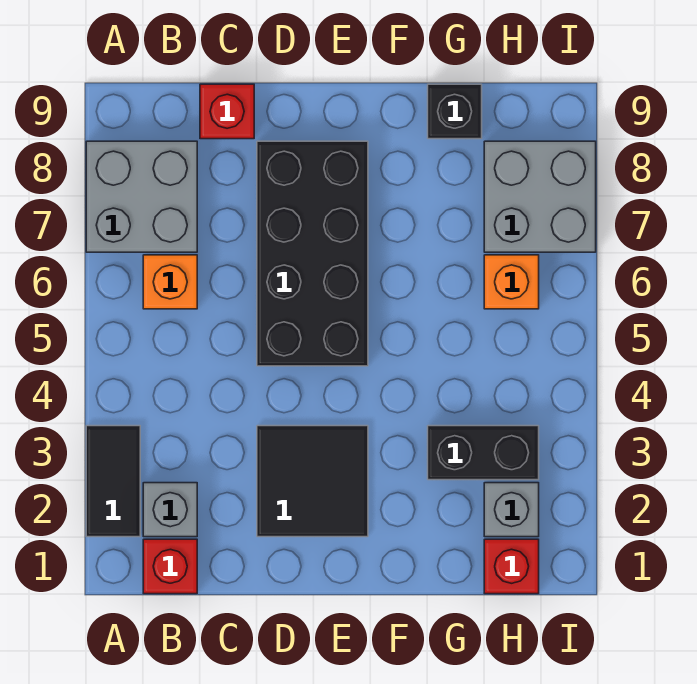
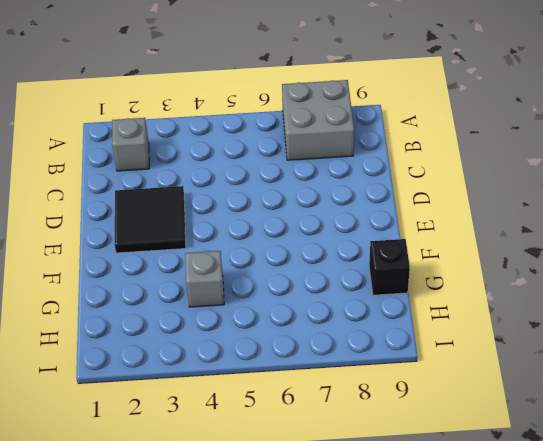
grey 1x1 brick [185,251,224,307] -> grey 1x1 brick moved to [484,483,539,537]
none -> black 1x2 tile [86,426,140,537]
none -> red 1x1 brick [143,539,197,594]
none -> orange 1x1 brick [143,255,197,309]

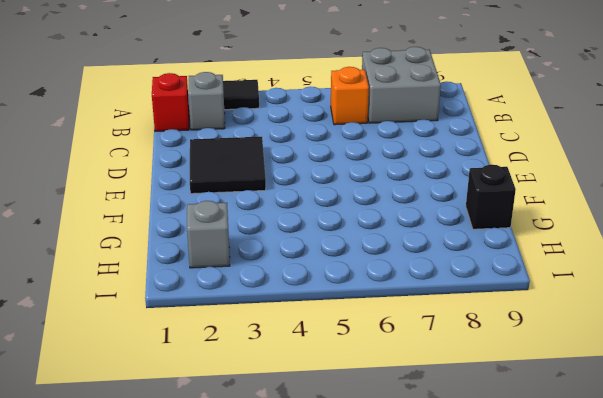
none -> red 1x1 brick [200,84,254,139]
none -> black 2x4 brick [257,141,368,366]
none -> black 1x2 brick [428,426,539,480]

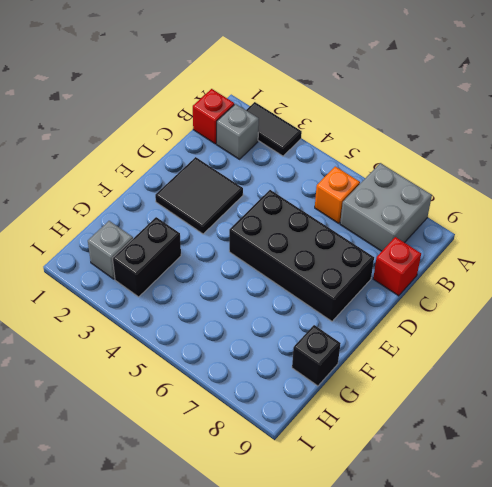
none -> red 1x1 brick [484,539,539,594]
none -> orange 1x1 brick [484,255,539,309]
none -> grey 2x2 brick [484,141,596,252]

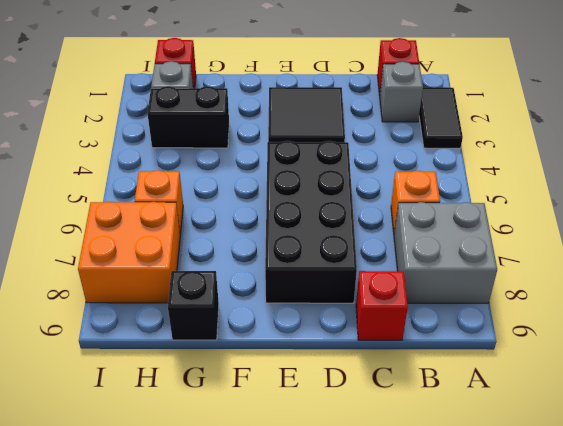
orange 2x2 brick [78,202,180,303] -> grey 2x2 brick [484,141,596,252]

